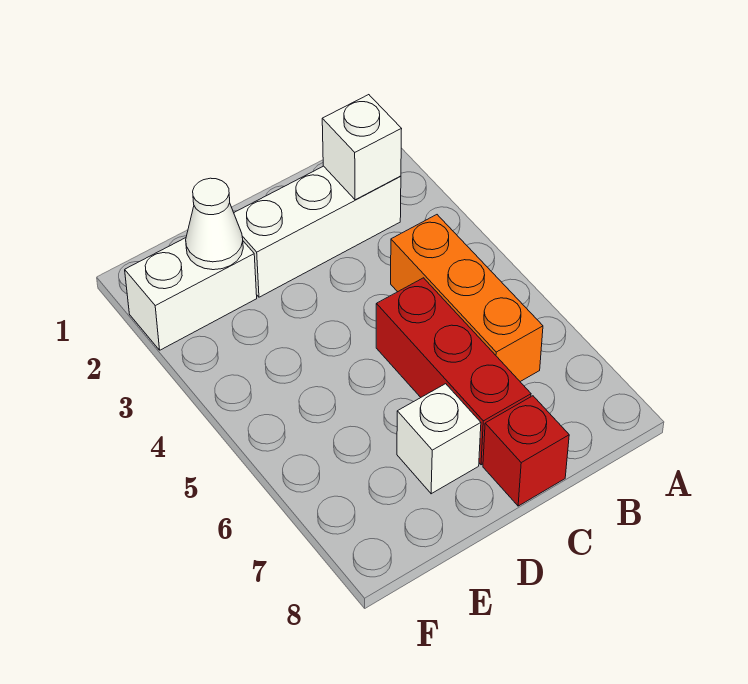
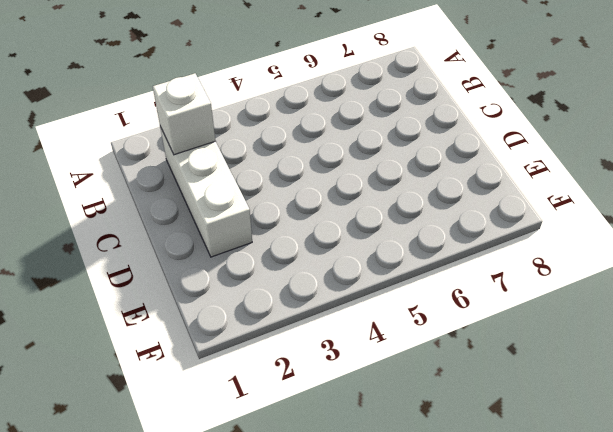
none -> orange 1x3 brick [391,215,543,382]
none -> red 1x3 brick [376,278,531,465]

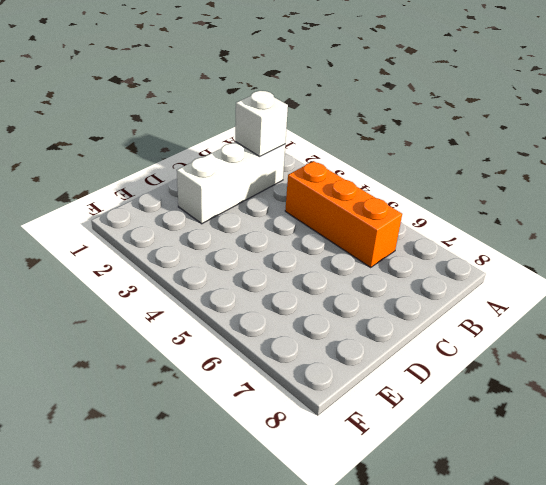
none -> red 1x3 brick [376,278,531,465]
none -> red 1x1 brick [483,396,569,506]

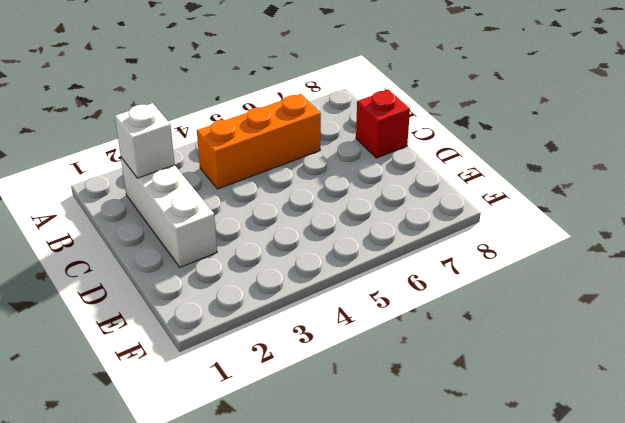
none -> red 1x3 brick [376,278,531,465]
none -> white 1x1 brick [397,384,481,494]

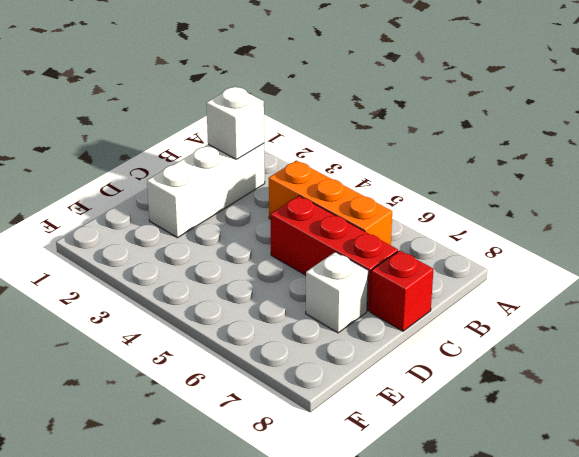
none -> white 1x2 brick [125,238,257,350]
none -> white 1x1 cone [186,178,243,270]

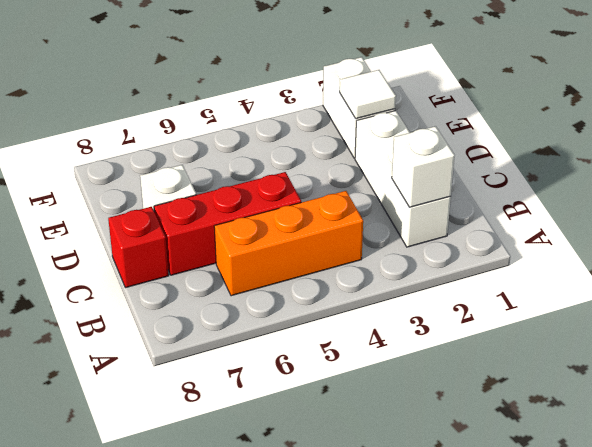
white 1x1 tile [340,70,396,119] -> white 1x1 cone [186,178,243,270]

